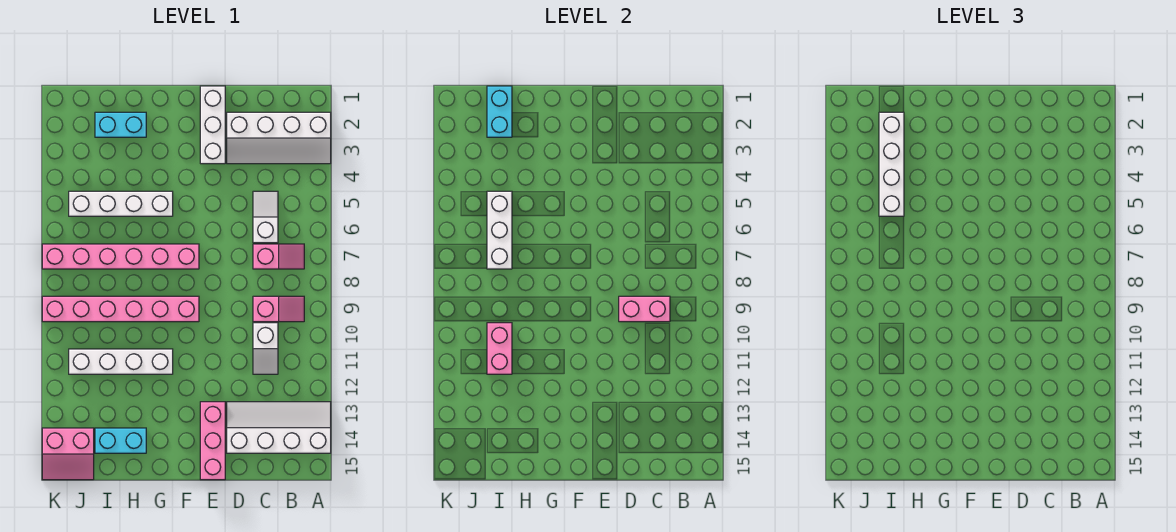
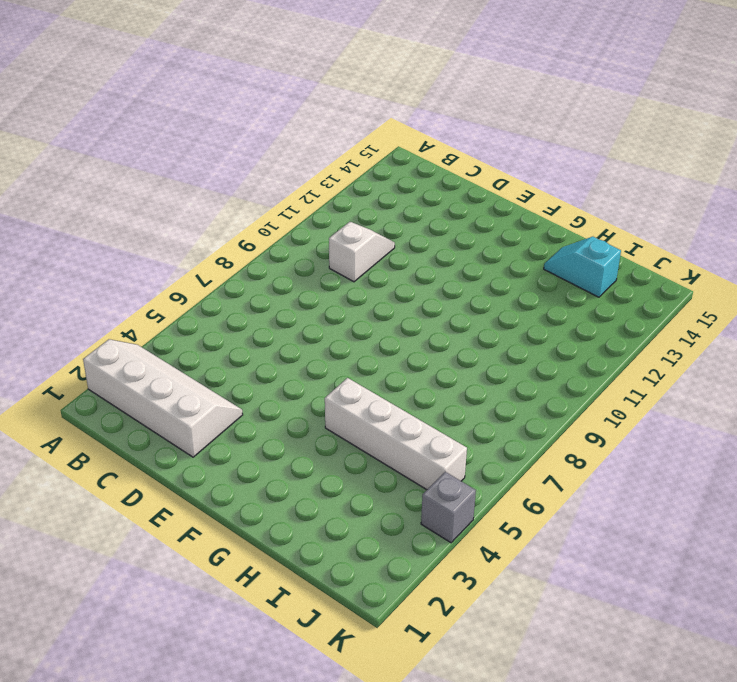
cyan 1x2 slope [544,237,621,297] -> cyan 1x2 brick [95,428,146,453]
grey 1x1 brick [421,472,476,543] -> none
none -> white 2x4 slope [227,402,331,453]
none -> pink 1x2 slope [253,244,304,269]
none -> pink 1x2 slope [253,296,304,322]

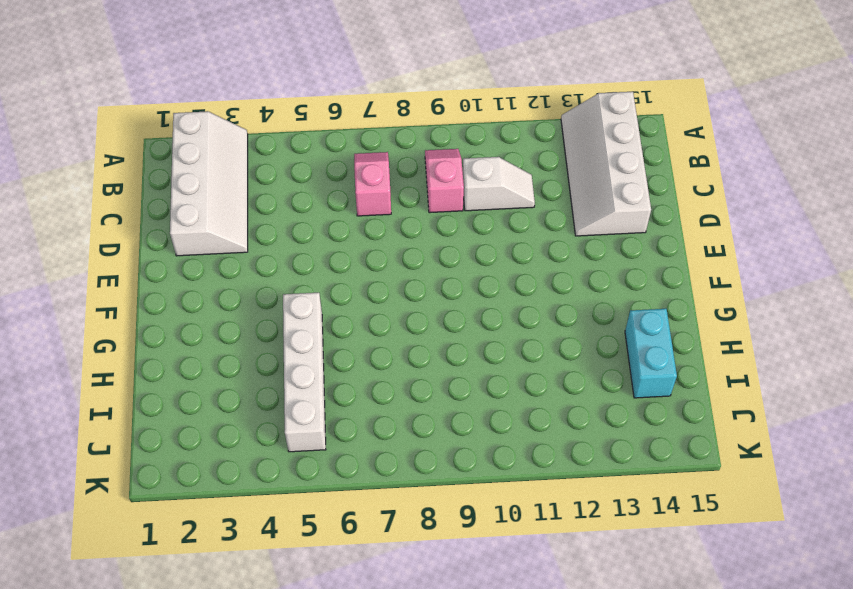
none -> white 1x2 slope [253,191,278,243]
none -> white 1x3 brick [200,86,225,164]
none -> pink 1x3 brick [200,402,225,480]

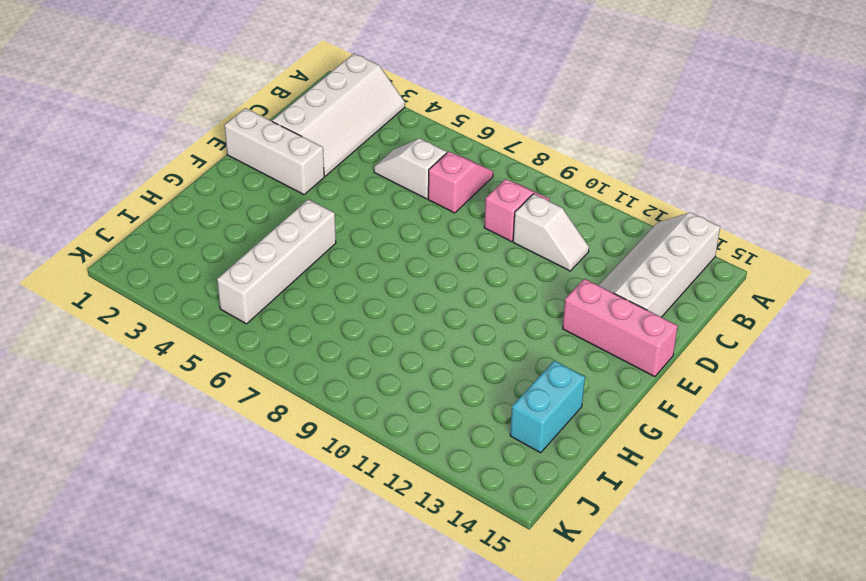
none -> pink 1x6 brick [42,244,199,269]
none -> pink 1x6 brick [42,296,199,322]
none -> white 1x4 brick [69,349,173,374]

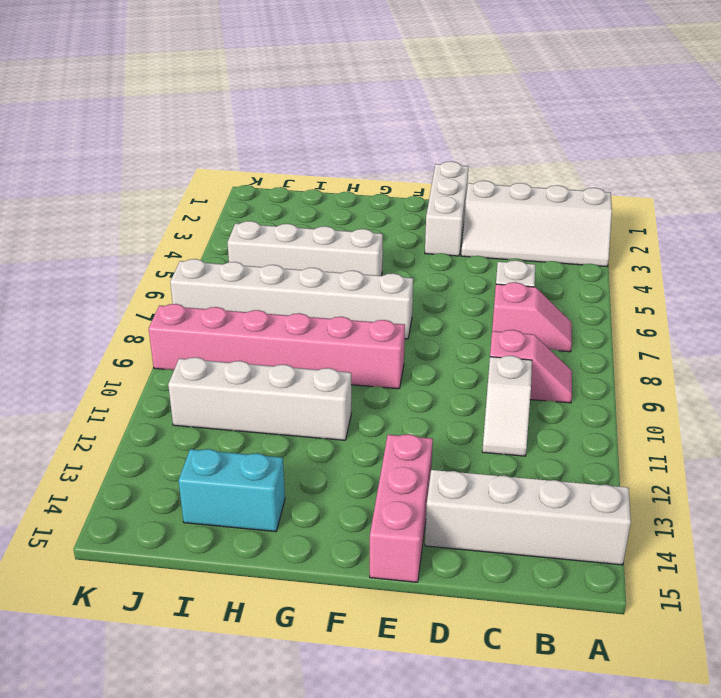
white 1x6 brick [170,259,413,339] -> pink 1x6 brick [42,244,199,269]
none -> cyan 1x2 brick [95,112,146,137]
none -> pink 2x2 slope [42,428,94,480]
none -> pink 1x2 brick [619,296,670,322]

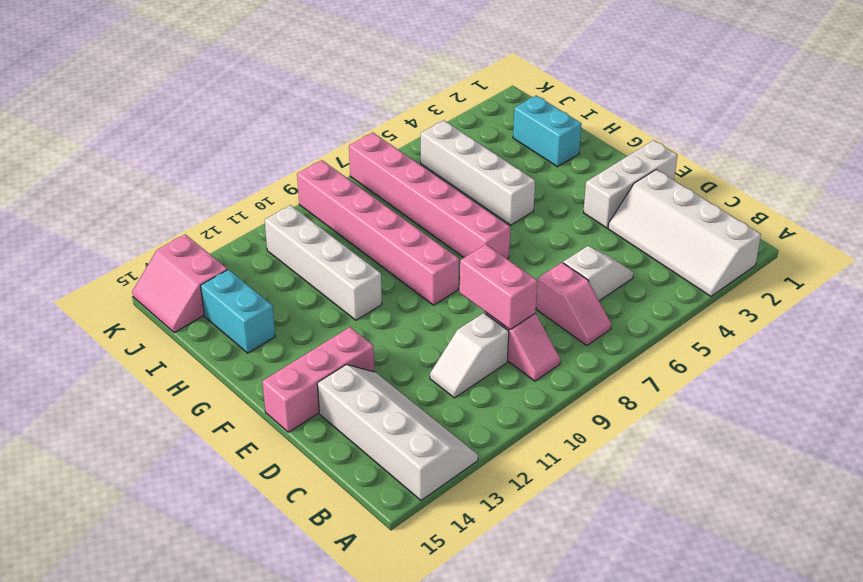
none -> cyan 1x2 brick [487,86,512,137]
none -> white 1x3 brick [487,191,512,269]
none -> pink 1x2 brick [487,323,512,374]

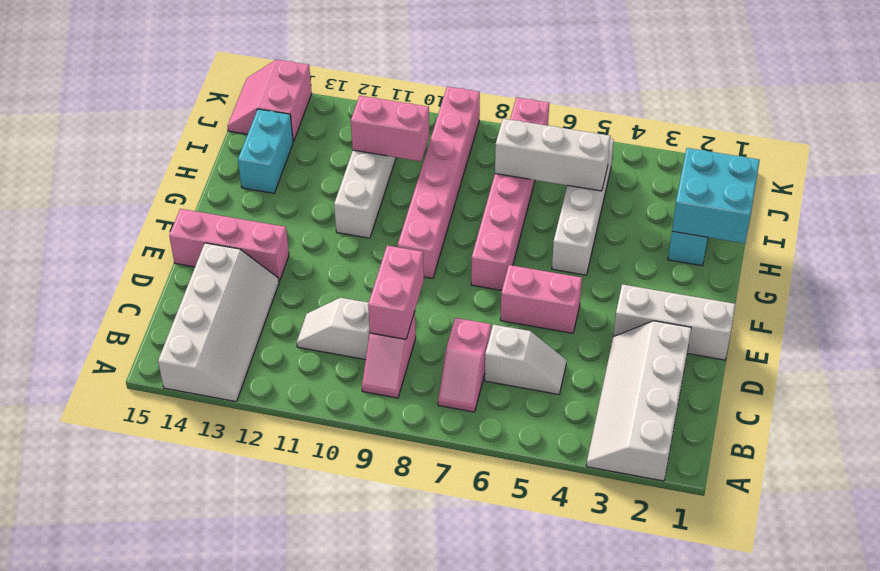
pink 1x2 brick [500,265,582,333] -> none
cyan 2x2 brick [672,148,760,243] -> cyan 1x2 brick [487,86,512,137]
none -> white 1x4 brick [879,112,904,216]

